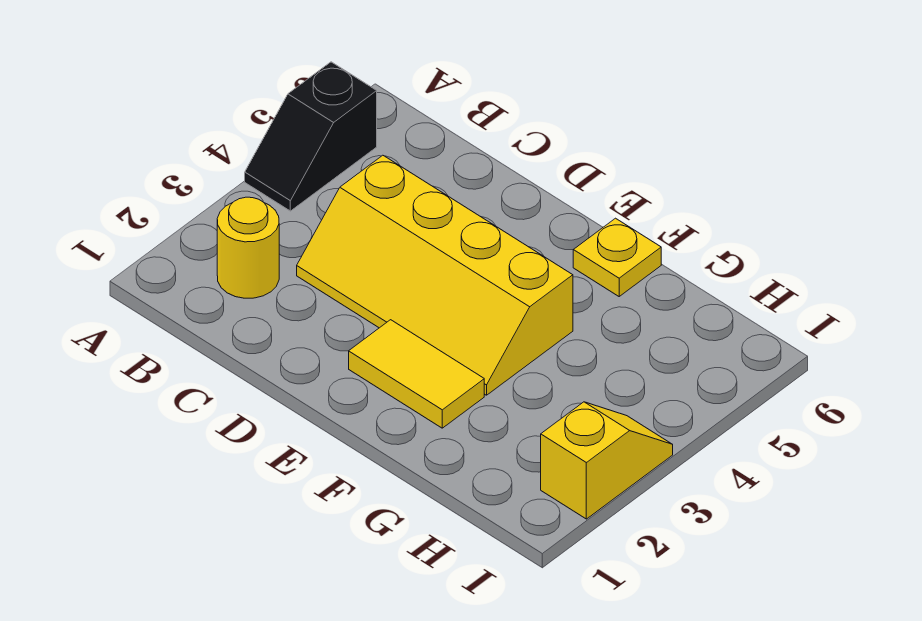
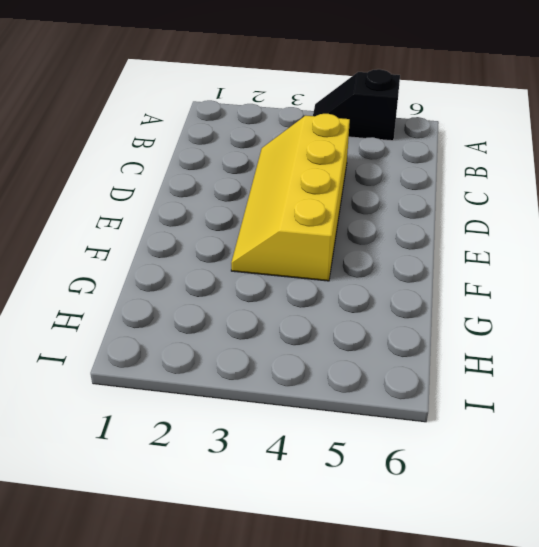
none -> yellow 1x1 round brick [217,197,279,298]
none -> yellow 1x2 tile [349,320,484,428]

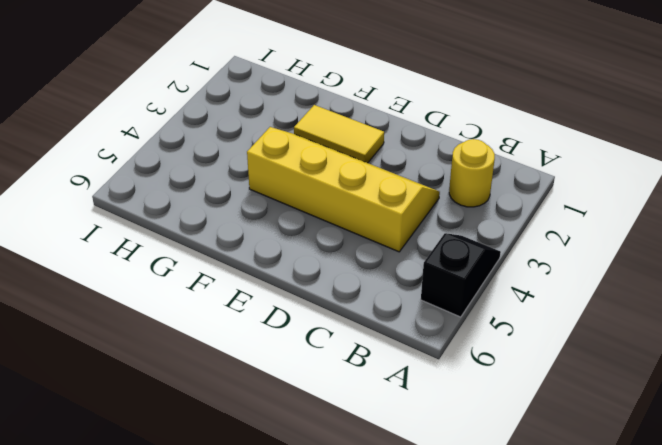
none -> yellow 1x1 plate [573,218,661,296]
none -> yellow 1x2 slope [541,402,673,519]

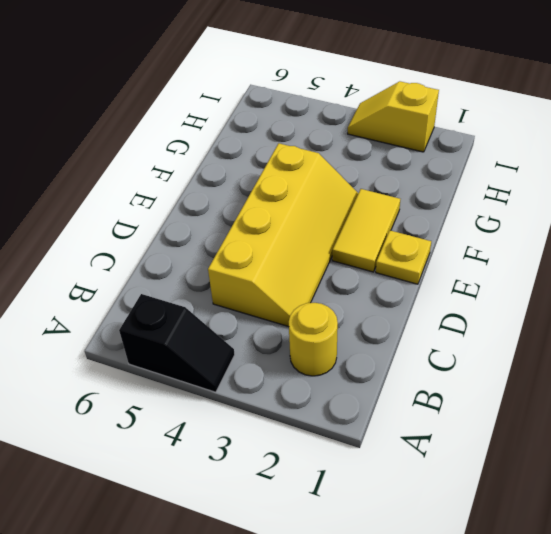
yellow 1x1 plate [376,230,431,284] -> yellow 1x1 plate moved to [573,218,661,296]

